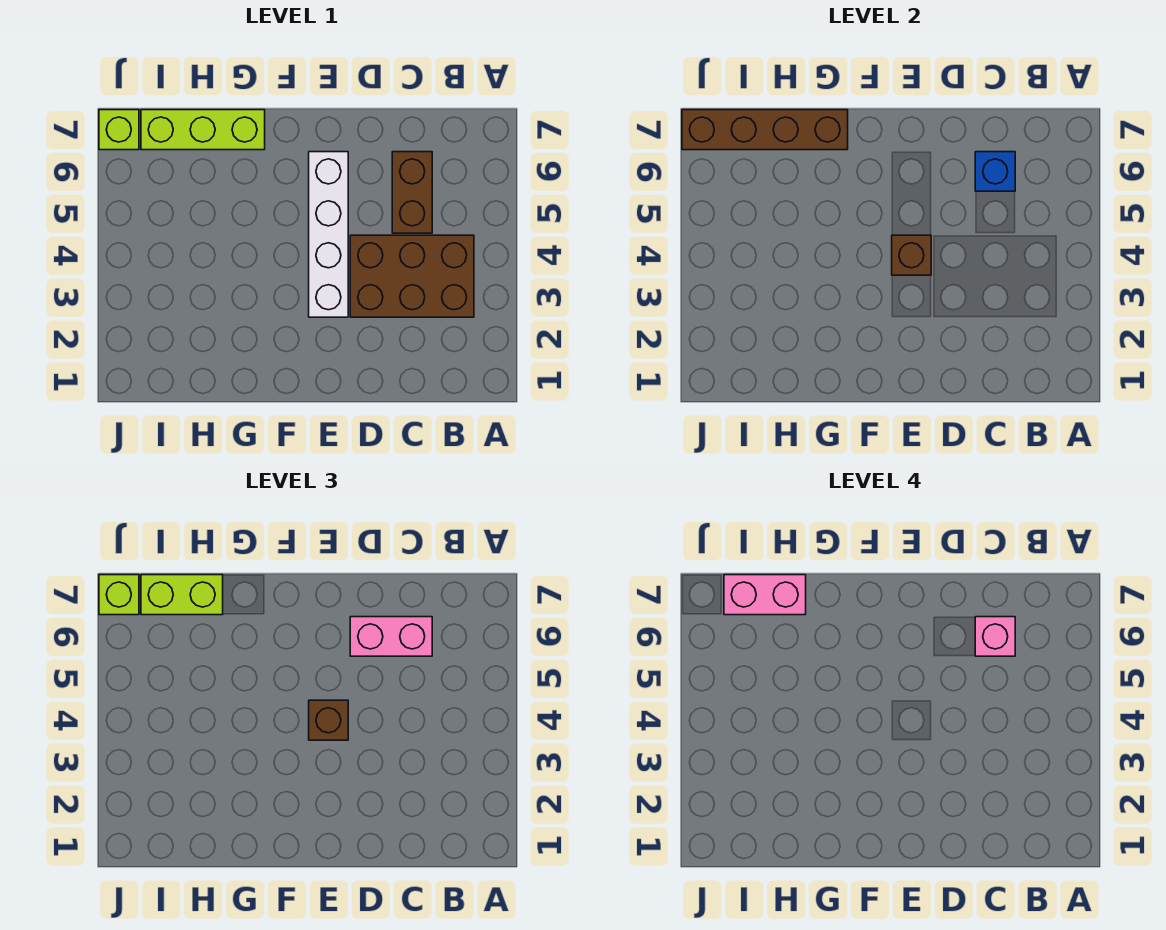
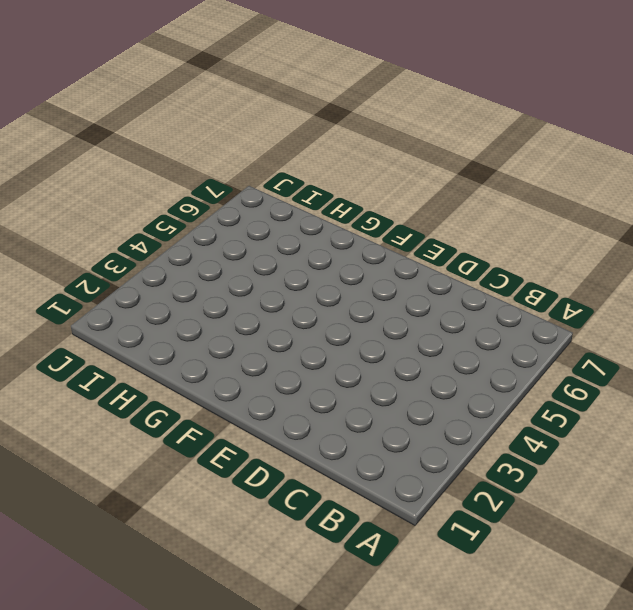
none -> brown 2x3 brick [350,235,474,317]
none -> brown 1x2 brick [392,152,432,233]
none -> white 1x4 brick [309,152,348,317]

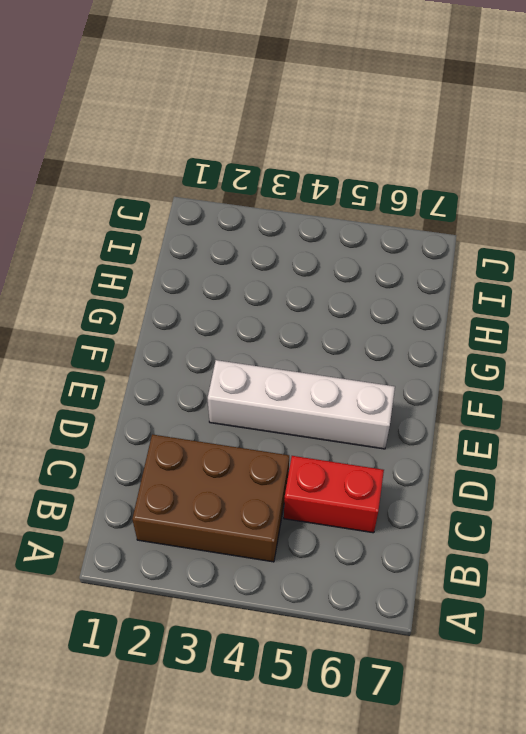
brown 2x3 brick [132,434,289,562] -> brown 2x3 brick turned to [350,235,474,317]
red 1x2 brick [284,456,384,533] -> brown 1x2 brick [392,152,432,233]
none -> lime 1x3 brick [141,110,265,150]
none -> lime 1x1 brick [99,110,139,150]
none -> blue 1x1 brick [975,152,1015,191]

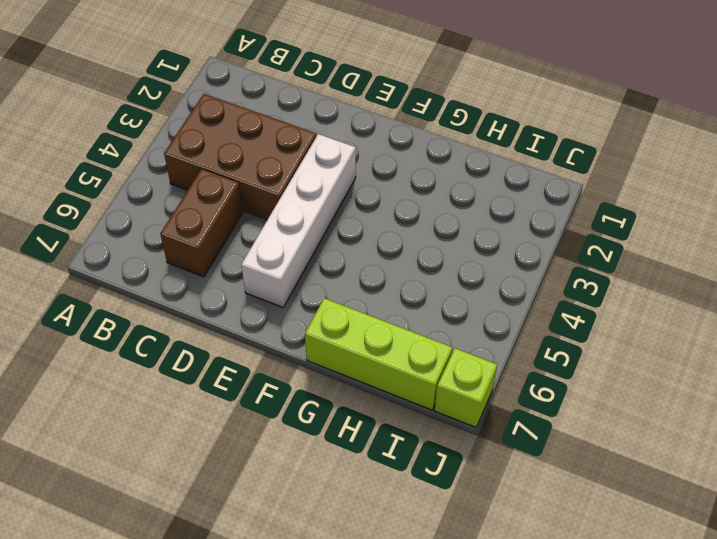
none -> blue 1x1 brick [975,152,1015,191]
none -> brown 1x1 brick [892,235,931,275]
none -> brown 1x4 brick [682,110,848,150]

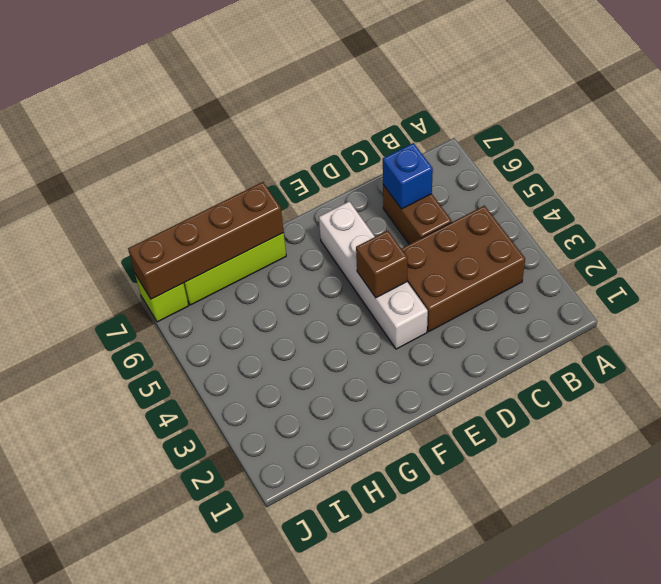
none -> pink 1x2 brick [350,617,432,656]
none -> brown 1x1 brick [309,700,348,740]
none -> lime 1x2 brick [141,575,223,615]

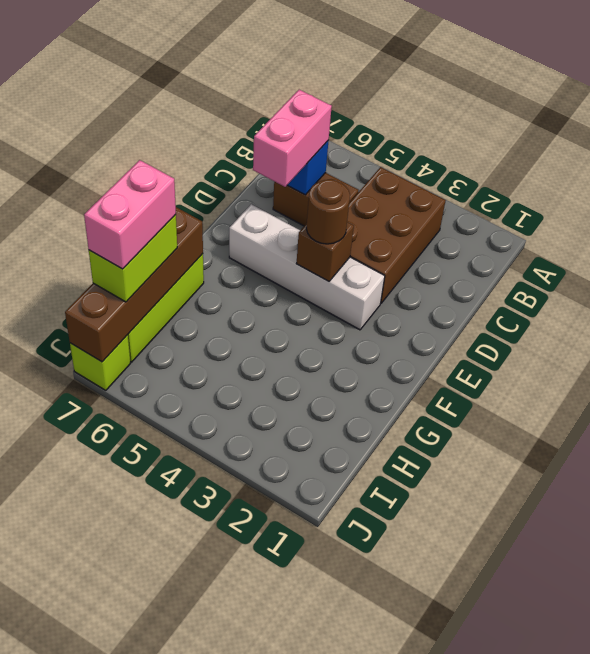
brown 1x1 round brick [306,179,350,244] -> brown 1x1 brick [309,700,348,740]
none -> lime 1x1 brick [99,575,139,615]
none -> pink 1x1 brick [975,617,1015,656]

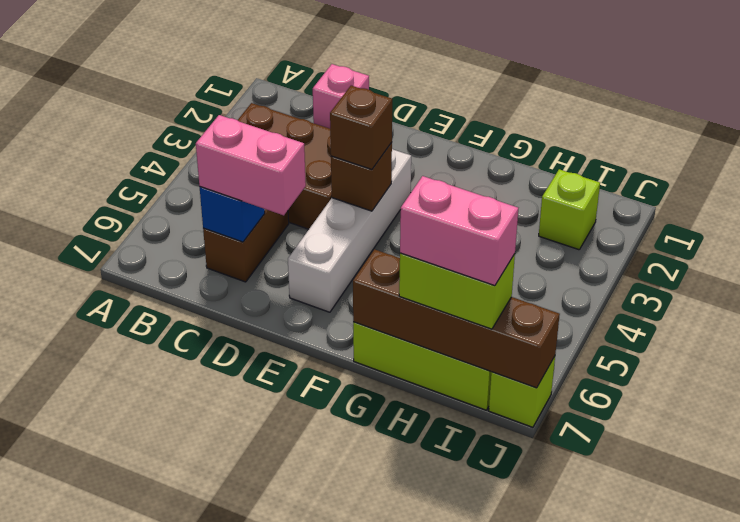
pink 1x1 brick [313,64,369,129] -> pink 1x1 brick moved to [975,617,1015,656]
lime 1x1 brick [539,169,600,250] -> lime 1x1 brick moved to [99,575,139,615]

